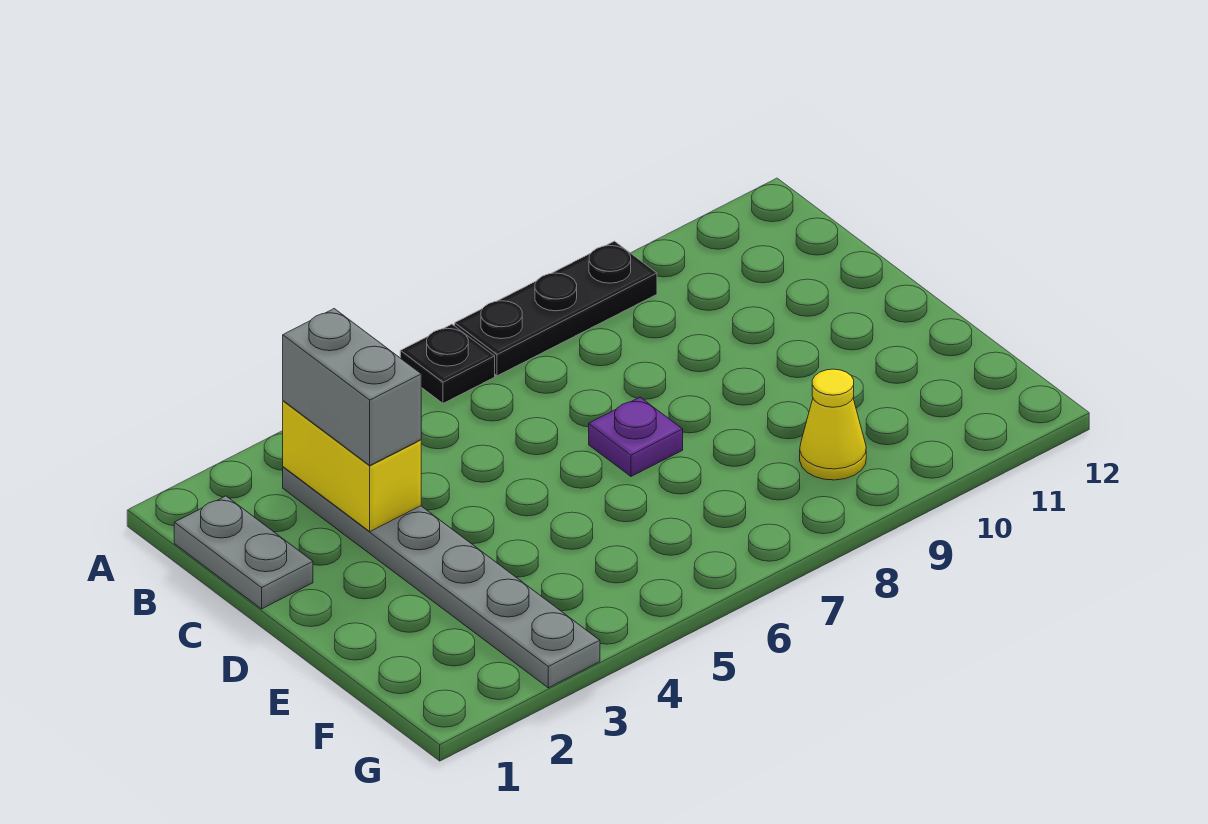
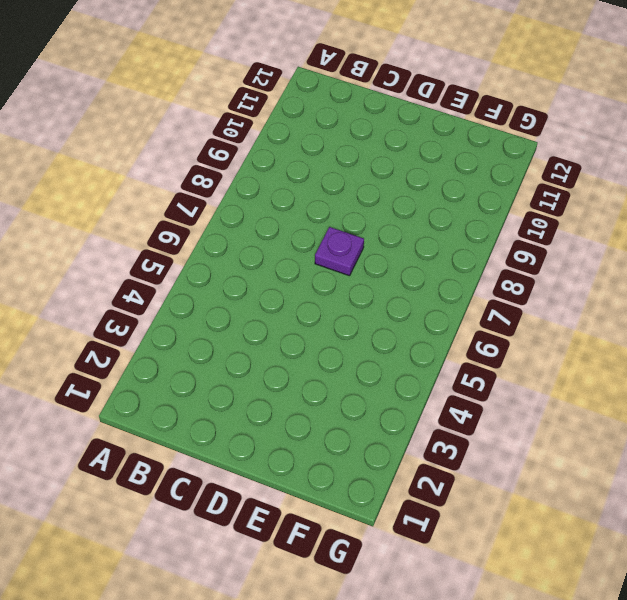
none -> black 1x1 plate [400,324,495,403]
none -> black 1x3 plate [455,241,657,376]

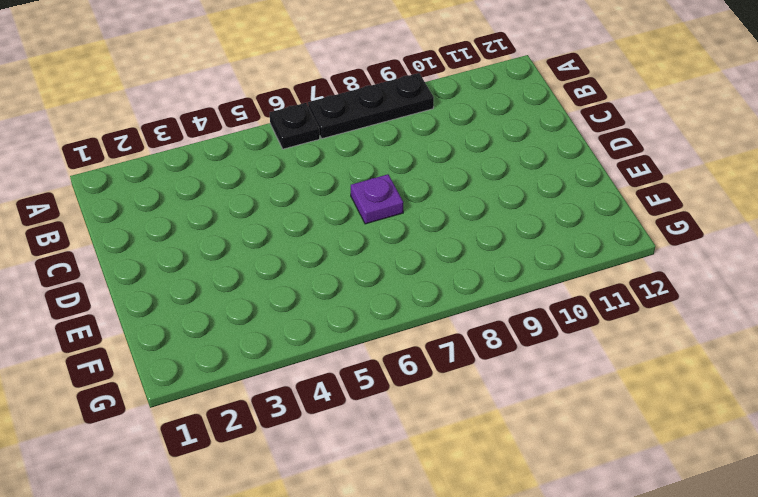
none -> grey 1x2 plate [174,496,313,609]
none -> grey 1x6 plate [283,467,600,688]

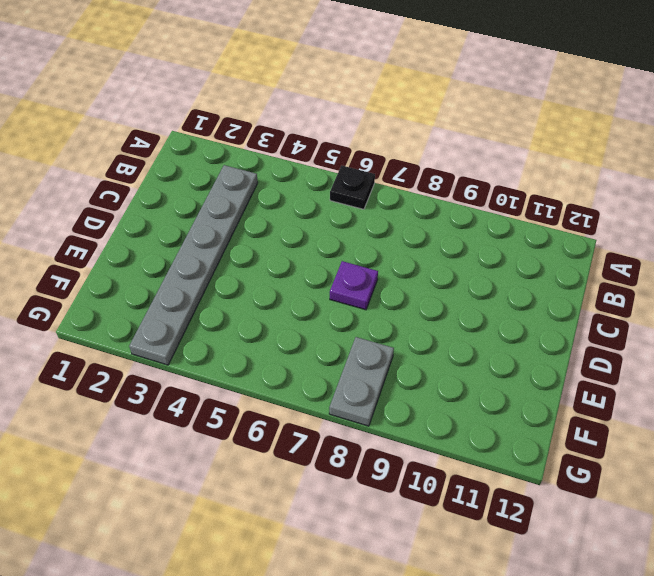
grey 1x2 plate [329,337,394,426] -> grey 1x2 plate moved to [174,496,313,609]
none -> black 1x3 plate [455,241,657,376]
none -> yellow 1x1 cone [800,369,866,480]

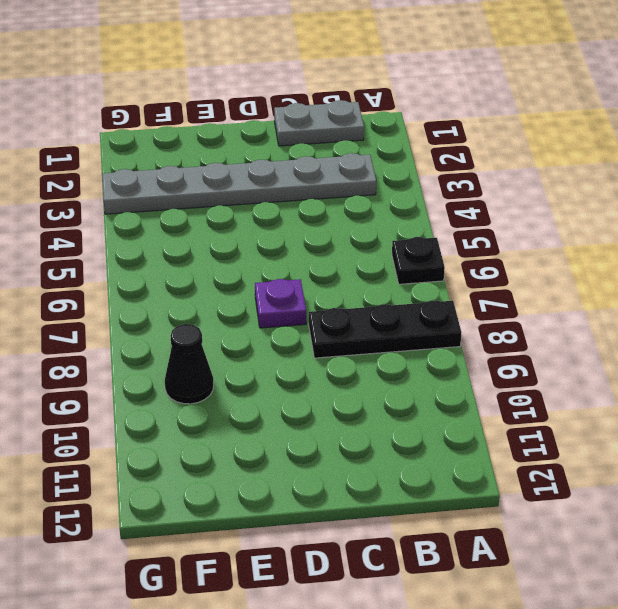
black 1x3 plate [309,300,461,358] -> black 1x3 plate turned to [455,241,657,376]
black 1x1 cone [165,324,214,404] -> yellow 1x1 cone [800,369,866,480]
none -> yellow 1x2 brick [283,401,421,531]
none -> grey 1x2 brick [283,309,421,465]

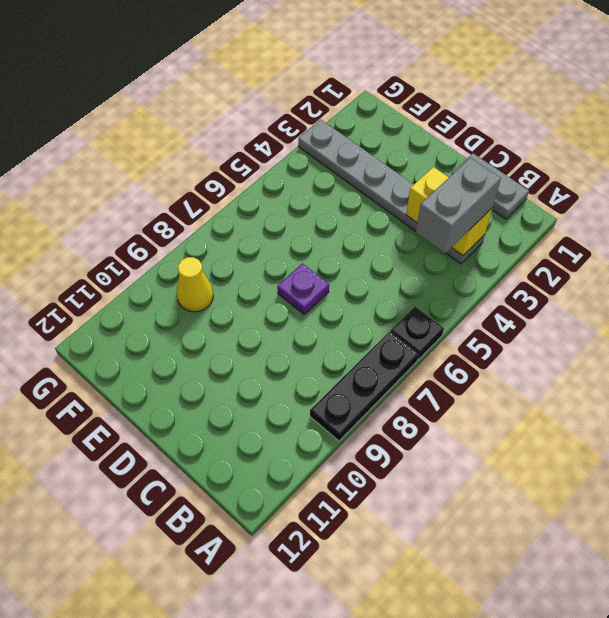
grey 1x2 brick [416,158,501,253] -> grey 1x2 brick turned to [283,309,421,465]

